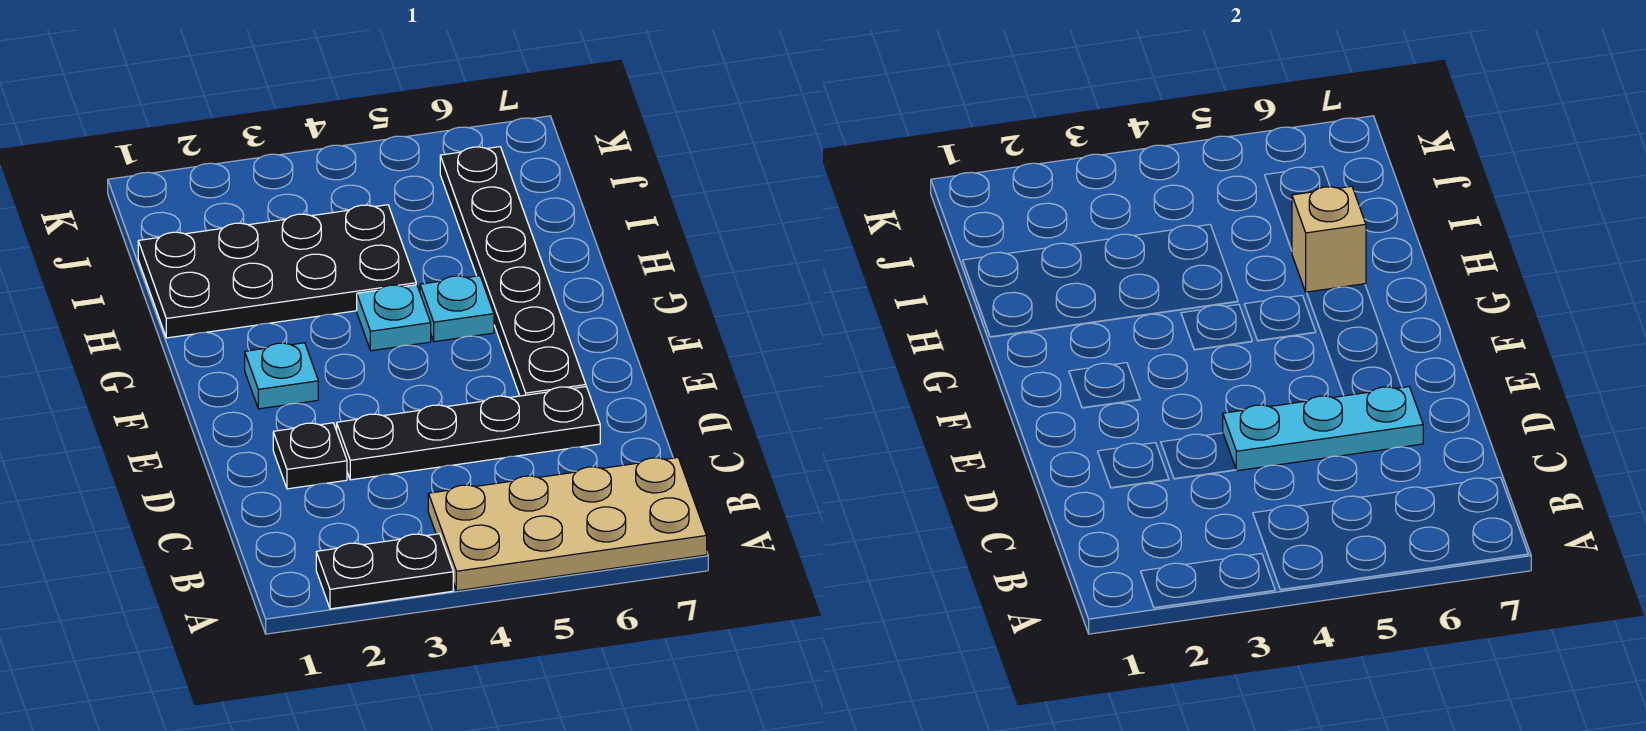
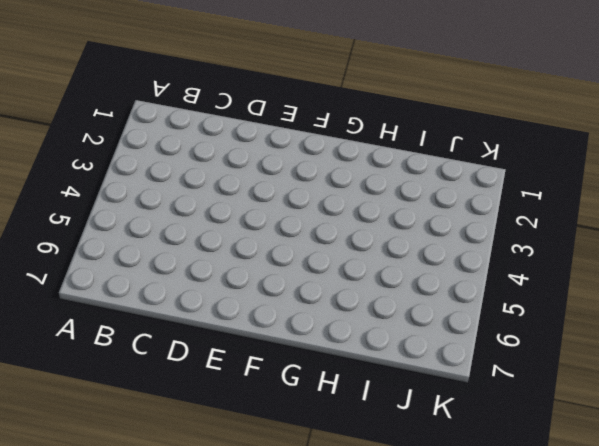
none -> black 1x2 plate [316,534,453,609]
none -> tan 2x4 plate [428,458,707,591]

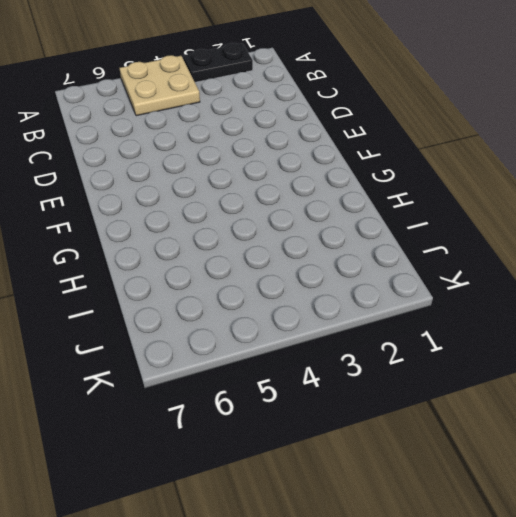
tan 2x2 plate [120,55,200,116] -> tan 2x4 plate [428,458,707,591]
none -> black 1x1 plate [273,423,347,489]
none -> black 1x4 plate [337,387,600,480]

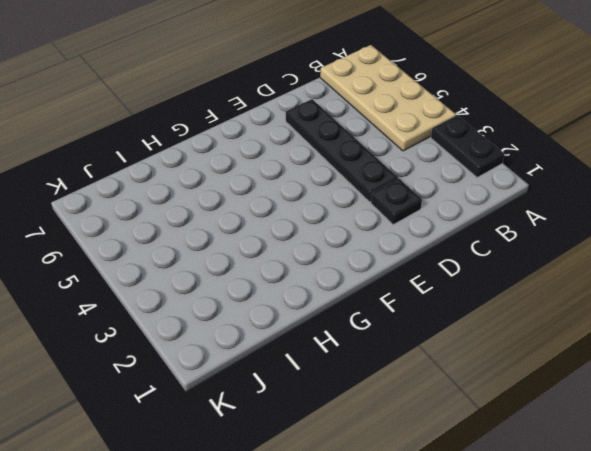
none -> black 1x6 plate [440,147,586,396]
none -> cyan 1x1 plate [245,343,318,409]

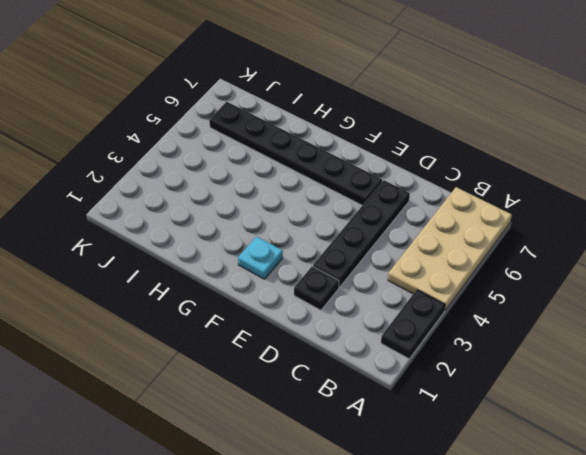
none -> cyan 1x1 plate [357,285,431,351]
none -> cyan 1x1 plate [420,276,494,342]

